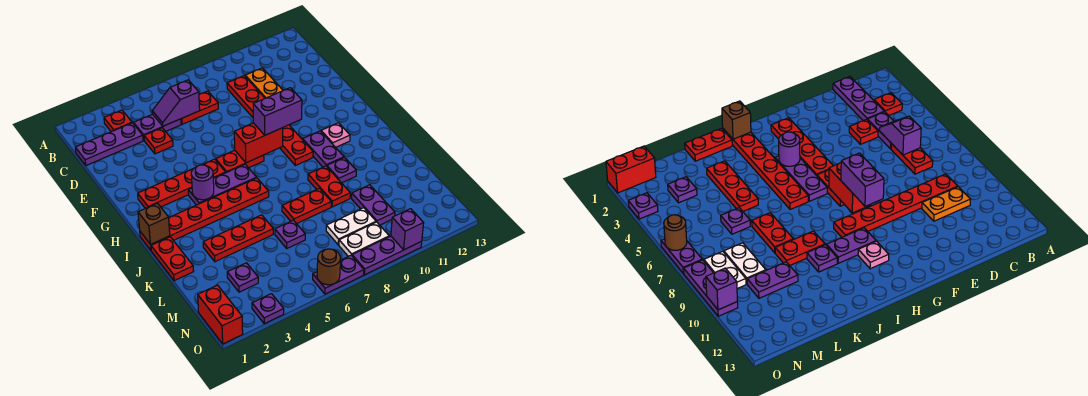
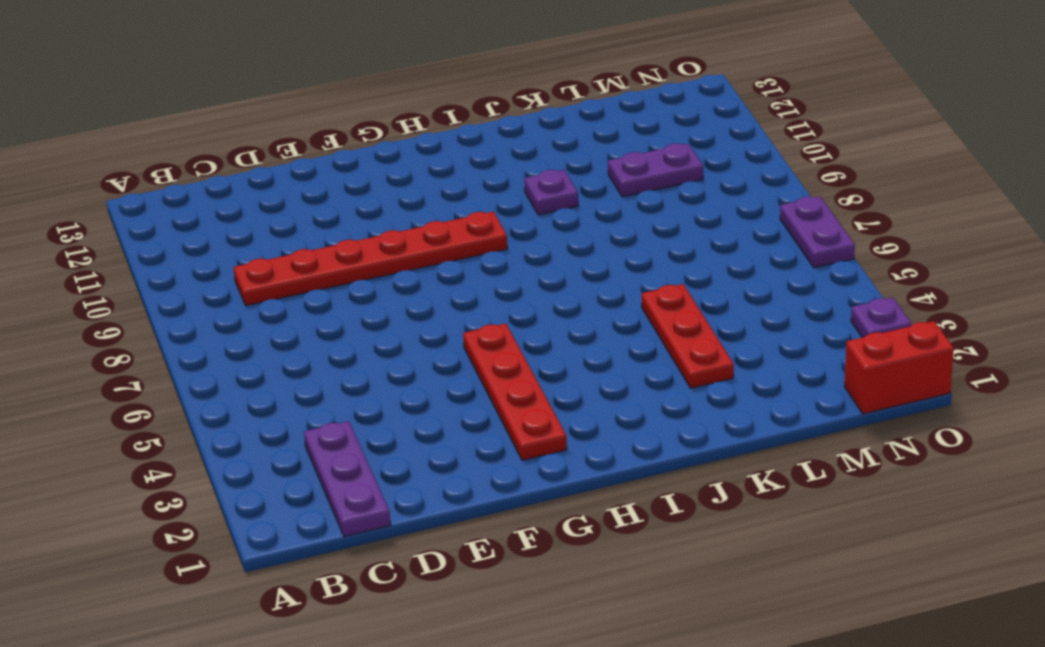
none -> red 1x1 plate [104,110,132,132]
none -> purple 1x2 plate [134,114,181,141]
none -> red 1x2 plate [181,91,218,124]
none -> orange 1x2 plate [245,68,283,98]

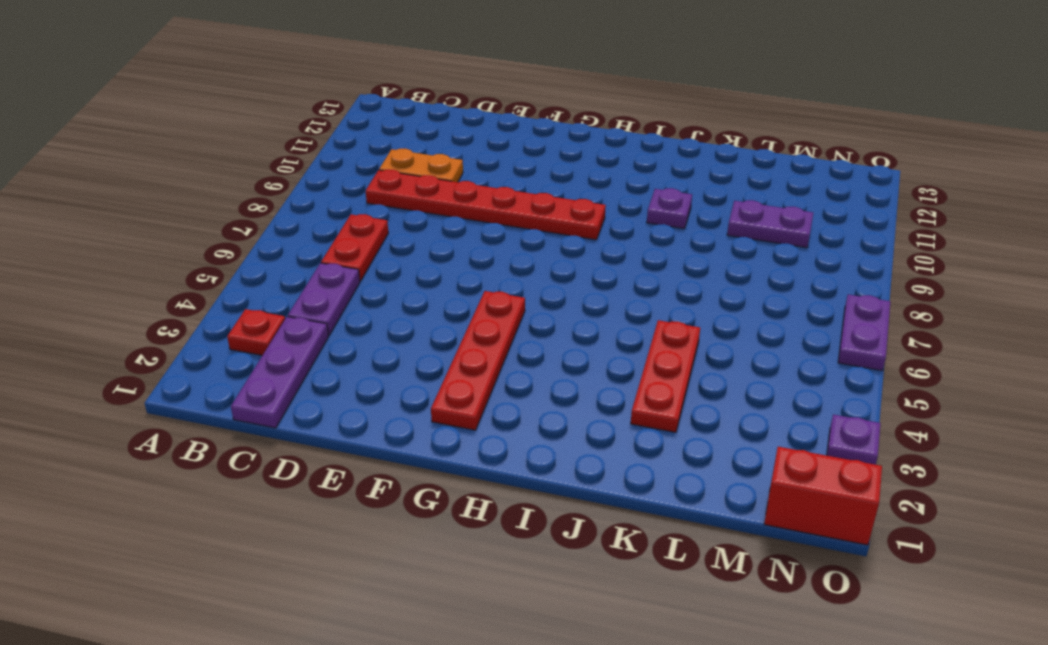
none -> red 1x1 plate [144,128,173,154]
none -> red 1x2 plate [216,150,264,173]
none -> purple 1x3 plate [188,164,257,205]
none -> purple 1x2 plate [303,131,344,167]

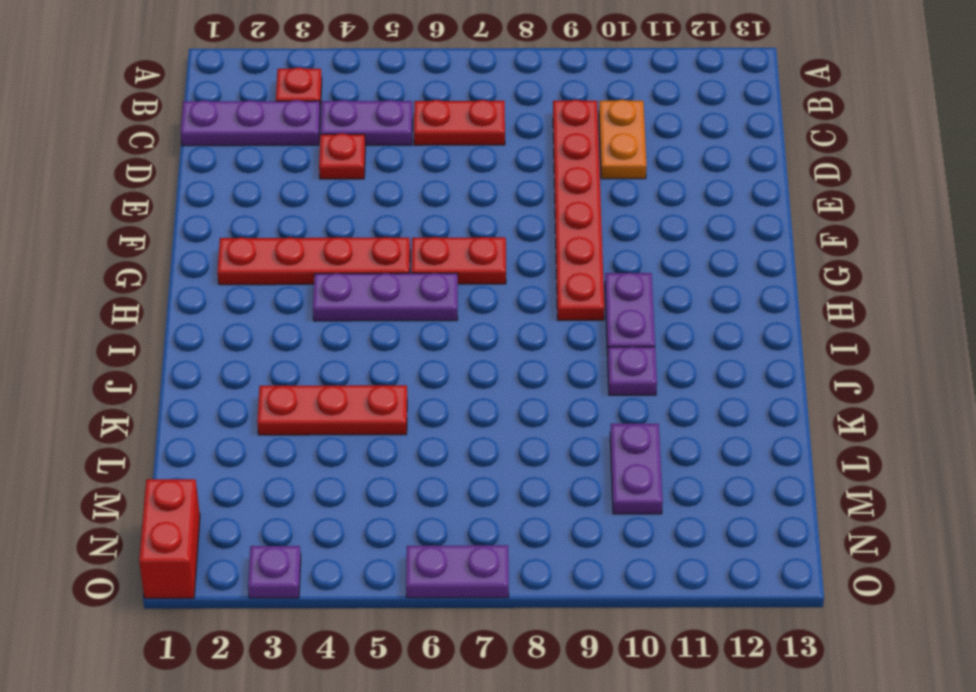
none -> pink 1x1 plate [321,123,350,147]
none -> red 1x6 plate [140,178,269,250]
none -> red 1x2 plate [151,237,194,281]
none -> red 1x2 plate [308,166,350,207]

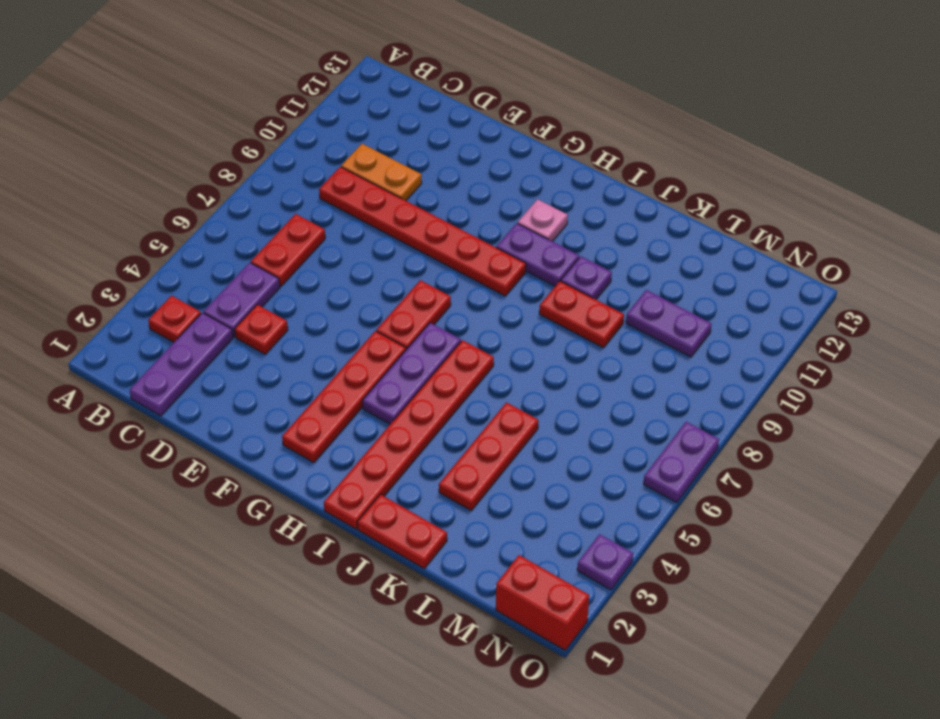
none -> red 1x2 plate [282,188,331,224]
none -> purple 1x1 plate [275,220,305,248]
none -> purple 1x1 plate [227,263,258,292]
none -> white 1x2 plate [326,208,376,245]

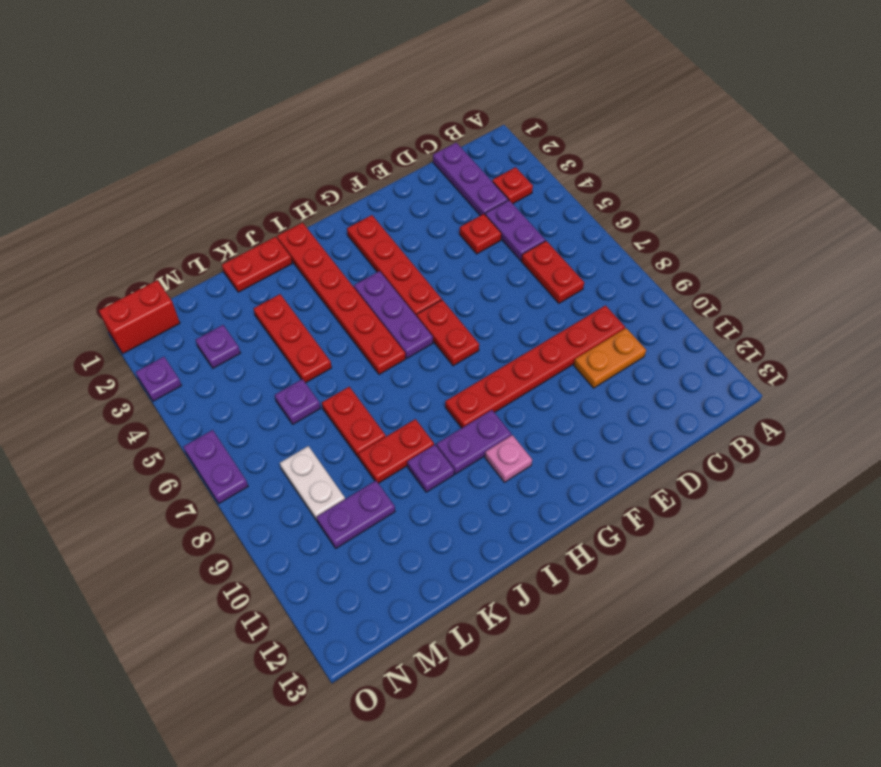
none -> white 1x2 plate [339,222,389,256]
none -> purple 1x3 plate [352,236,422,275]
none -> purple 1x2 slope [152,80,200,126]
none -> red 1x2 brick [234,123,283,163]

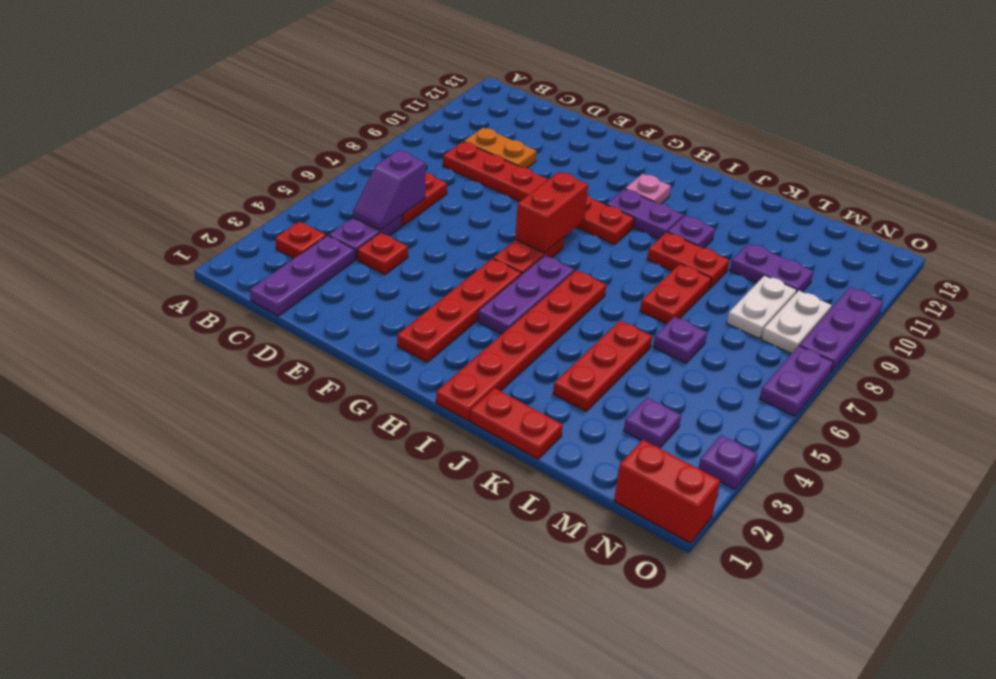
none -> purple 1x1 round brick [191,165,214,200]
none -> brown 1x1 brick [138,203,170,245]
none -> brown 1x1 round brick [317,249,341,285]
none -> purple 1x1 brick [391,209,424,250]

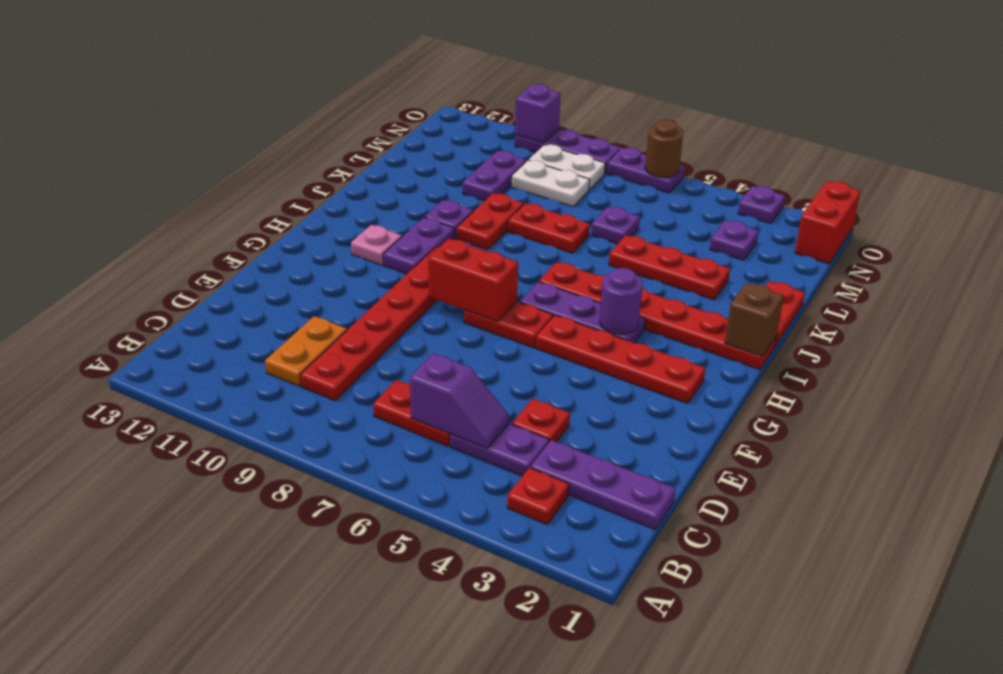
none -> purple 1x2 brick [253,88,302,135]

